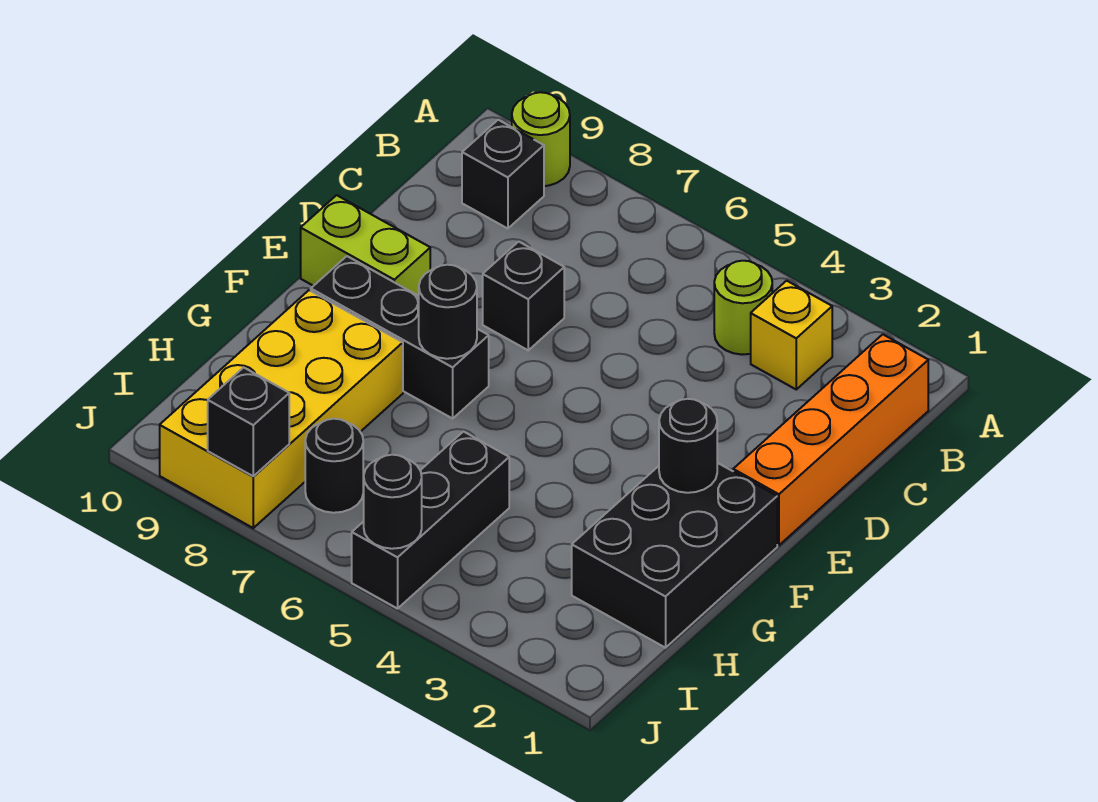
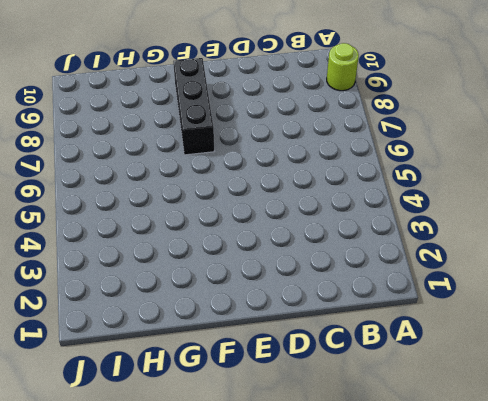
none -> orange 1x4 brick [733,334,928,545]
none -> yellow 1x1 brick [751,281,832,389]
none -> lime 1x1 round brick [714,261,772,355]

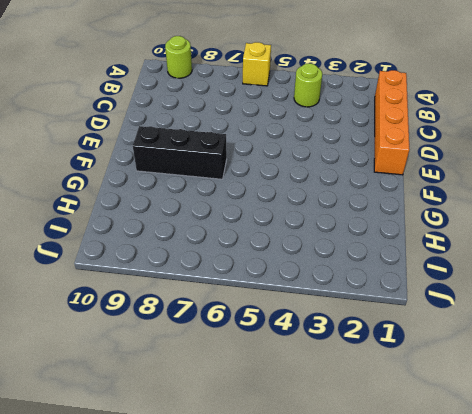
yellow 1x1 brick [243,42,271,86] -> yellow 1x1 brick moved to [751,281,832,389]
none -> black 1x1 brick [462,120,544,229]
none -> black 1x1 brick [483,242,564,350]
none -> lime 1x2 brick [301,195,430,296]

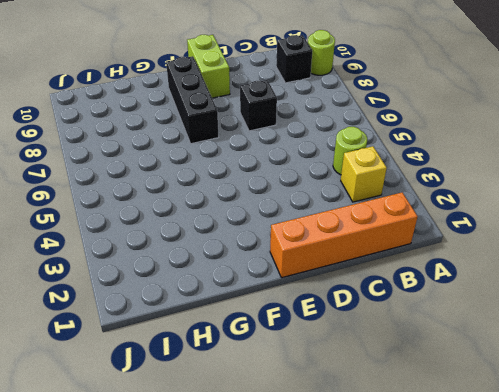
none -> black 2x3 brick [572,463,777,648]
none -> yellow 2x4 brick [160,290,403,528]
none -> black 1x3 brick [352,432,509,609]

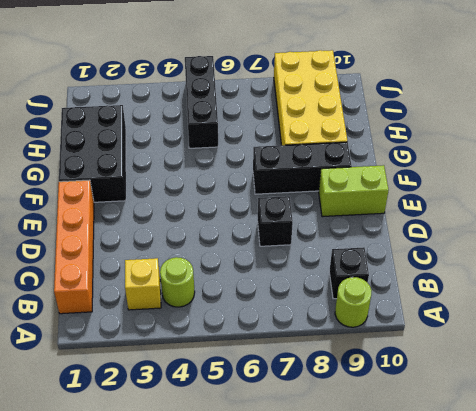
none -> black 1x1 round brick [305,419,363,513]
none -> black 1x1 round brick [659,399,717,493]
none -> black 1x1 round brick [419,265,477,359]

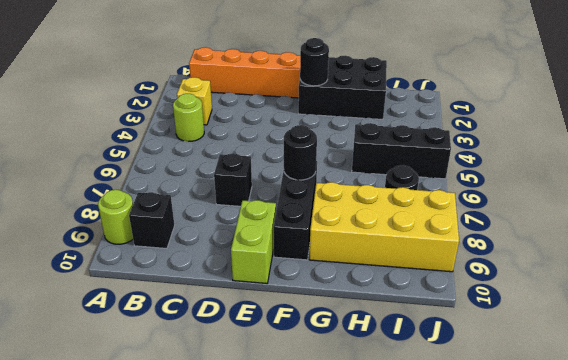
none -> black 1x1 round brick [364,455,422,549]
none -> black 1x1 brick [208,367,289,476]

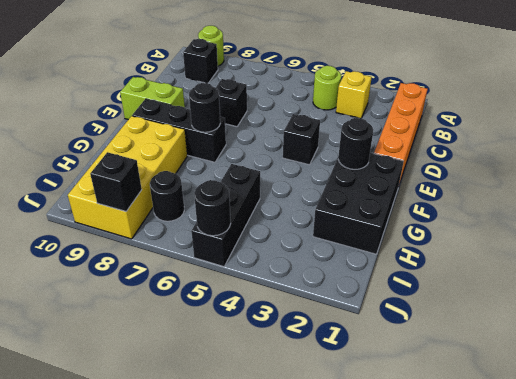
black 1x1 brick [283,114,320,165] -> none

